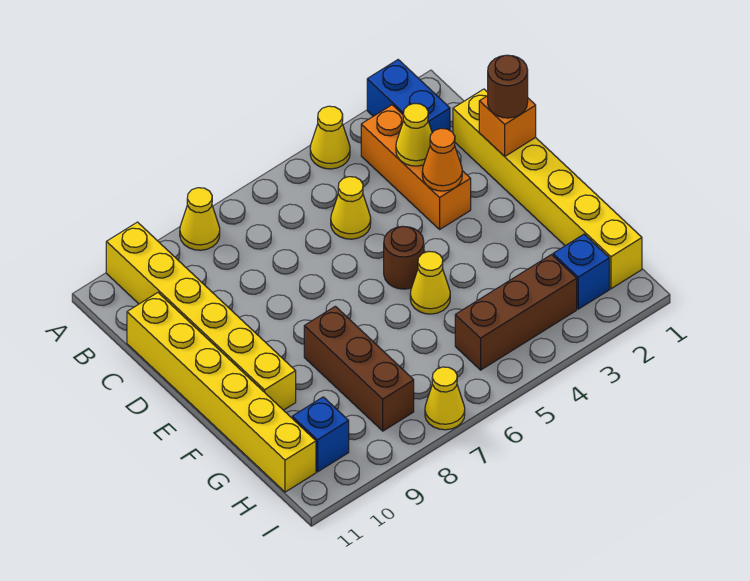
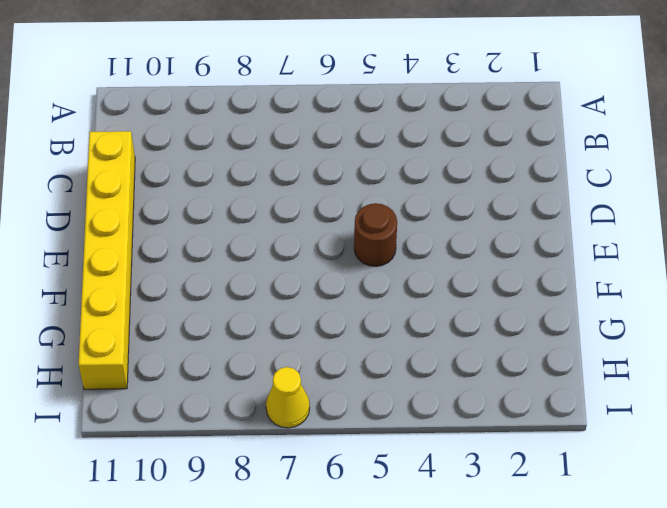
none -> blue 1x2 brick [367,60,450,133]
none -> yellow 1x1 cone [310,106,350,169]
none -> yellow 1x1 cone [180,188,220,250]

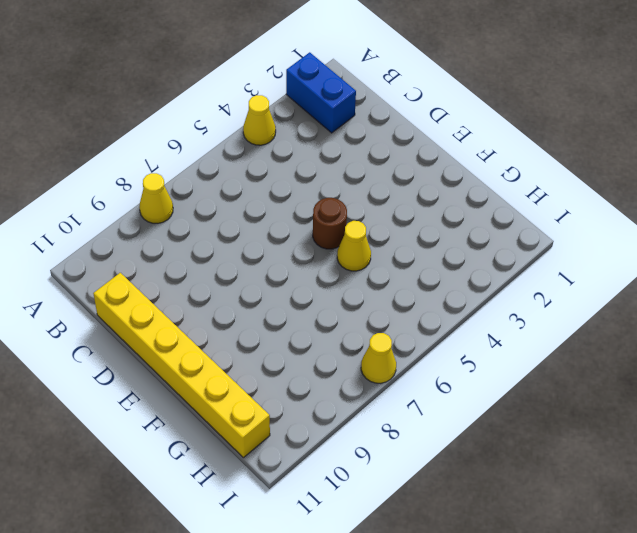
none -> yellow 1x6 brick [106,222,296,410]
none -> orange 1x3 brick [361,105,471,229]
none -> yellow 1x6 brick [453,89,642,289]

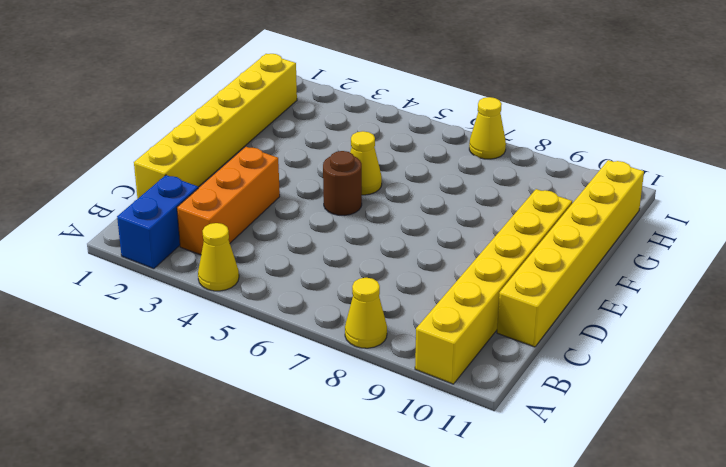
none -> yellow 1x1 cone [331,177,371,239]
none -> brown 1x3 brick [304,306,414,431]
none -> blue 1x1 brick [553,234,609,309]

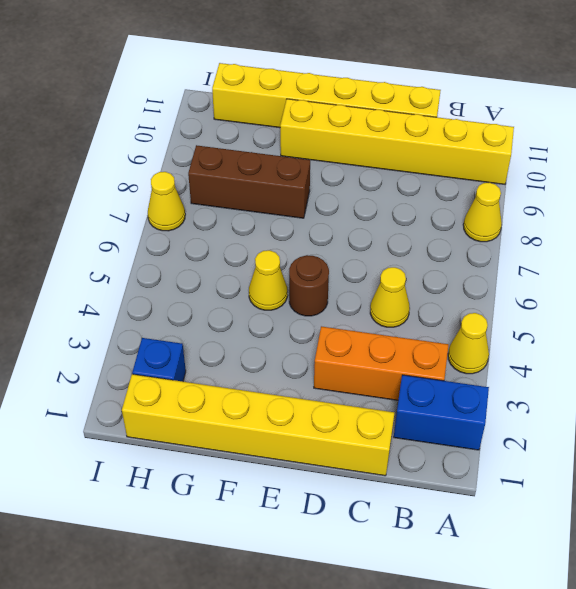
none -> brown 1x3 brick [455,255,577,370]
none -> blue 1x1 brick [292,397,349,472]
none -> yellow 1x1 cone [396,104,432,166]

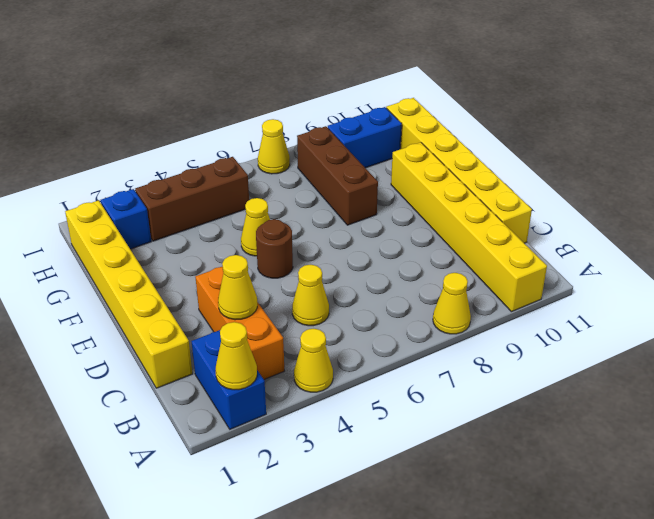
yellow 1x1 cone [215,322,257,390] -> none
blue 1x2 brick [328,107,402,168] -> blue 1x1 brick [292,397,349,472]
none -> orange 1x1 brick [479,96,536,156]
none -> orange 1x1 cone [422,128,462,191]
none -> brown 1x1 round brick [488,55,528,118]

